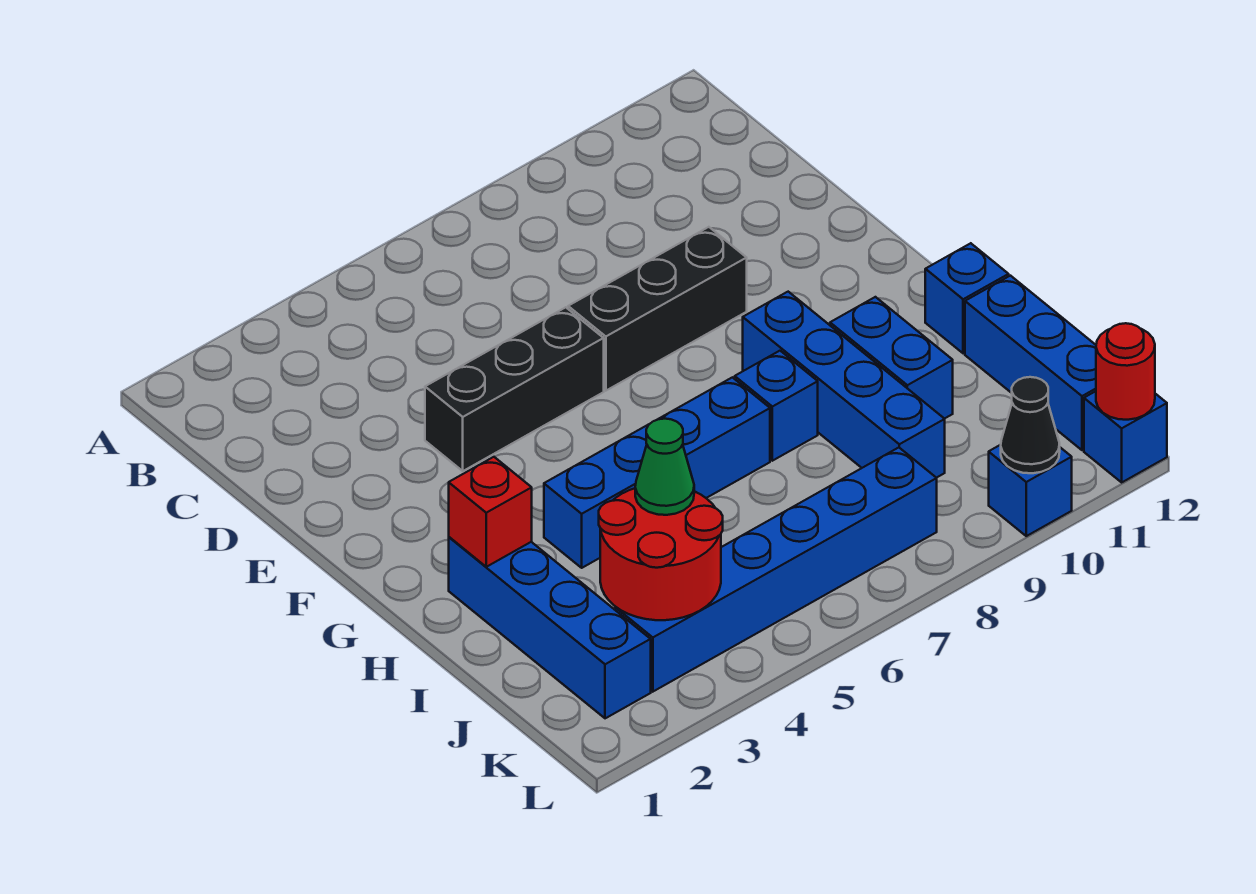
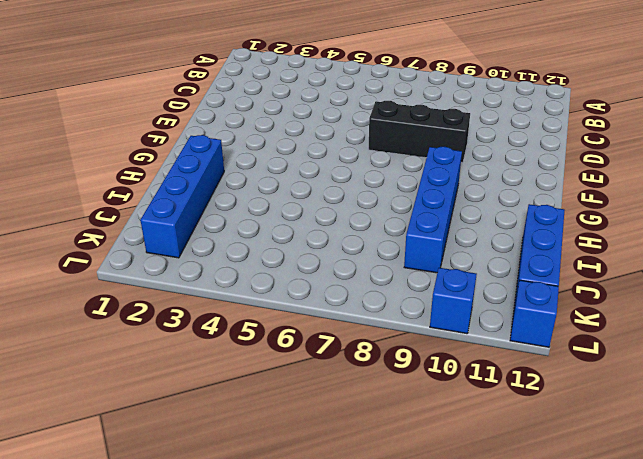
none -> black 1x3 brick [425,307,604,471]
none -> blue 1x4 brick [544,377,770,568]
none -> blue 1x1 brick [735,351,818,461]

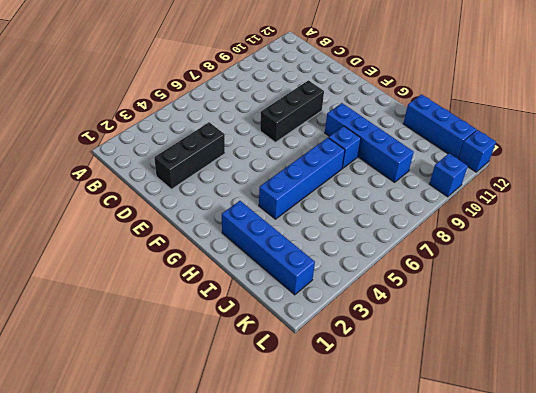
black 1x3 brick [154,122,225,189] -> black 1x3 brick moved to [425,307,604,471]
none -> blue 1x2 brick [830,297,953,419]
none -> blue 1x1 brick [925,243,1009,353]
none -> blue 1x6 brick [615,448,937,692]

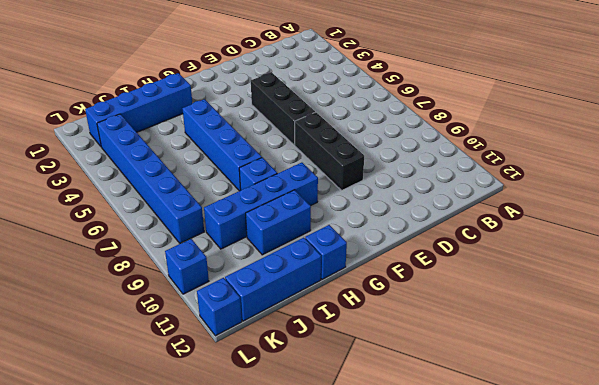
none -> red 1x1 brick [449,457,532,567]
none -> red 2x2 round brick [599,488,723,620]
none -> black 1x1 cone [1001,377,1060,473]

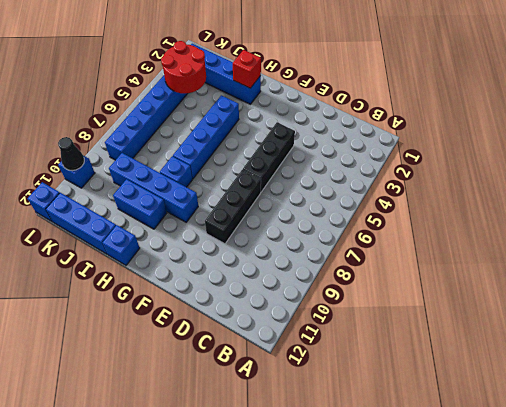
none -> red 1x1 round brick [1096,323,1155,420]
none -> green 1x1 cone [635,419,694,515]

